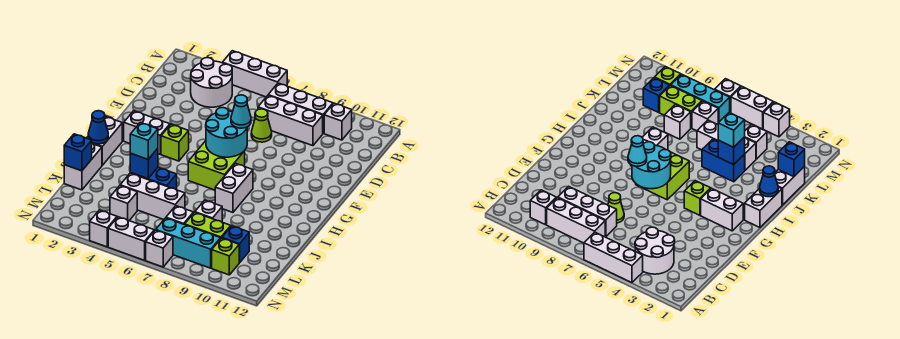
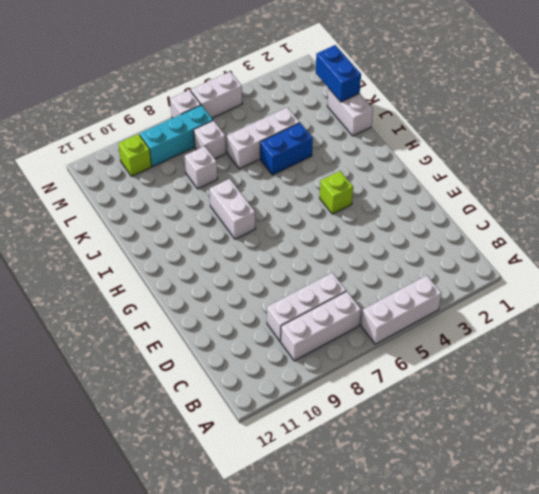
blue 1x2 brick [316,45,361,102] -> blue 1x1 brick [64,134,92,171]
none -> white 2x2 round brick [191,58,232,107]
none -> white 1x1 brick [324,103,352,140]
none -> lime 1x1 cone [251,109,272,142]
none -> white 1x2 brick [124,111,170,154]

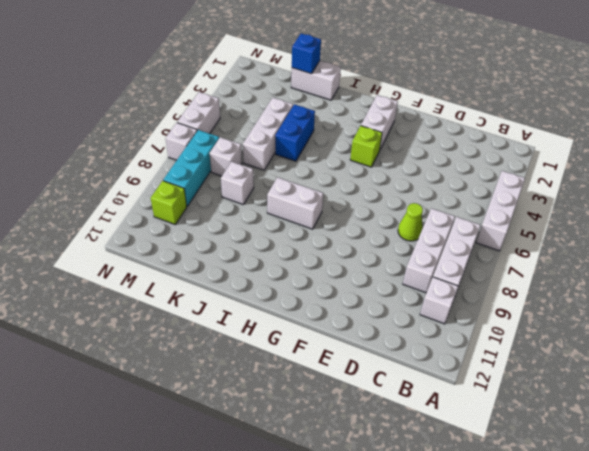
none -> white 2x2 round brick [191,58,232,107]
none -> lime 2x2 brick [188,141,245,190]
none -> white 1x2 brick [87,117,122,165]
none -> white 1x1 brick [110,186,137,220]

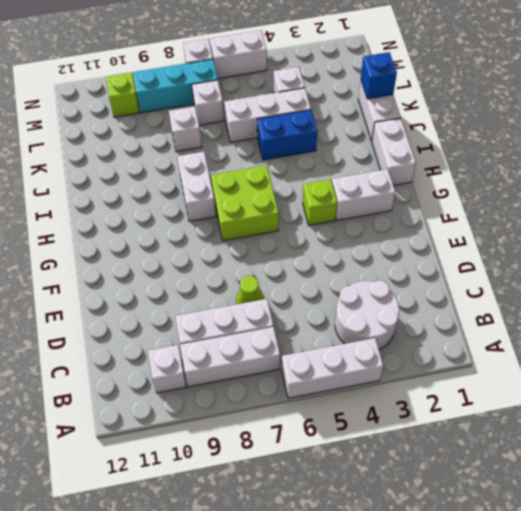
none -> lime 1x2 brick [185,212,231,238]
none -> blue 1x1 brick [222,226,249,262]
none -> white 1x1 brick [90,210,117,247]
none -> cyan 2x2 round brick [206,108,247,157]

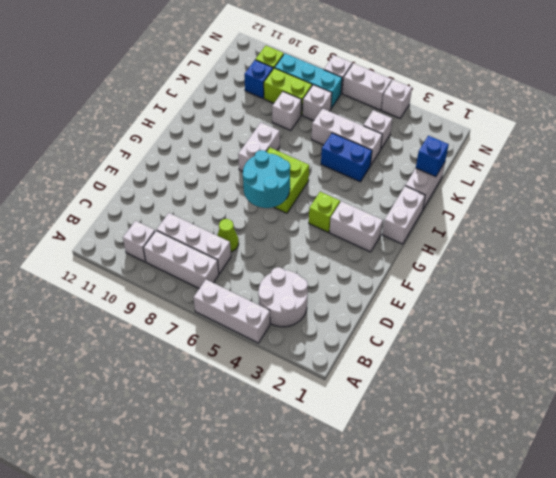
none -> blue 1x1 cone [88,111,108,144]
none -> blue 1x1 brick [130,148,158,179]
none -> cyan 1x1 cone [231,95,251,128]
none -> cyan 1x1 brick [130,123,158,159]

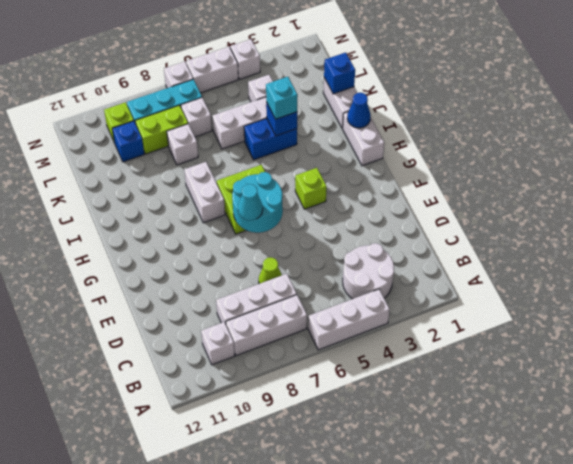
none -> white 1x2 brick [124,111,170,154]

